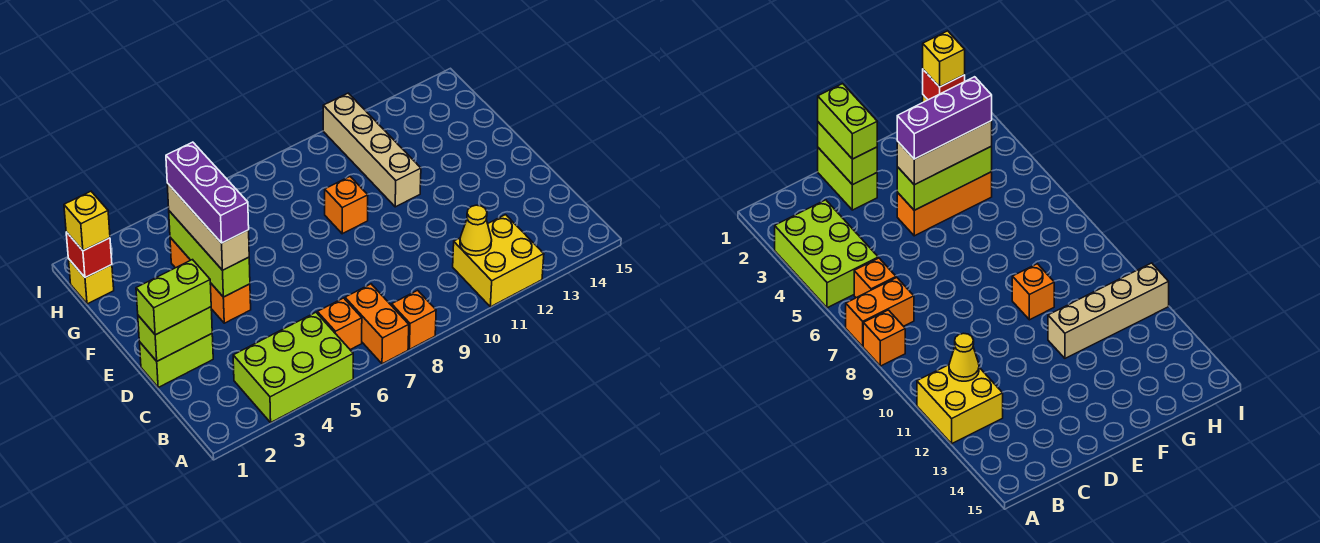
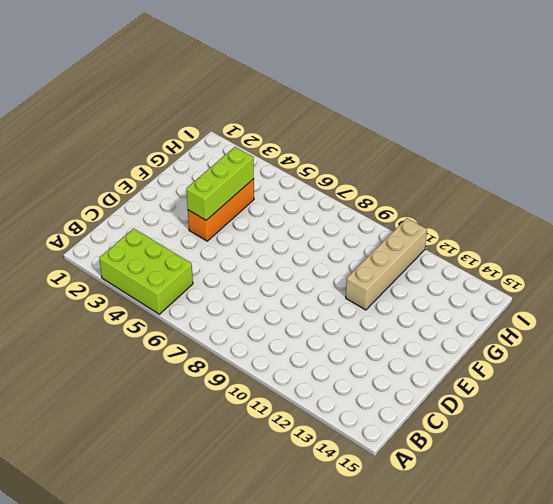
none -> orange 1x2 brick [345,284,409,364]
none -> orange 1x1 brick [392,290,436,349]
none -> yellow 2x2 brick [453,215,544,307]

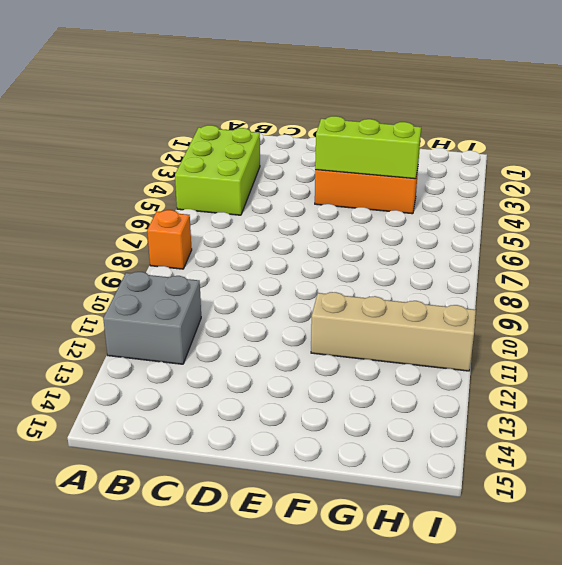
grey 2x2 brick [103,272,201,364] -> yellow 2x2 brick [453,215,544,307]
none -> orange 1x2 brick [345,284,409,364]
none -> orange 1x1 brick [317,298,362,350]
none -> lime 1x2 brick [139,334,213,387]

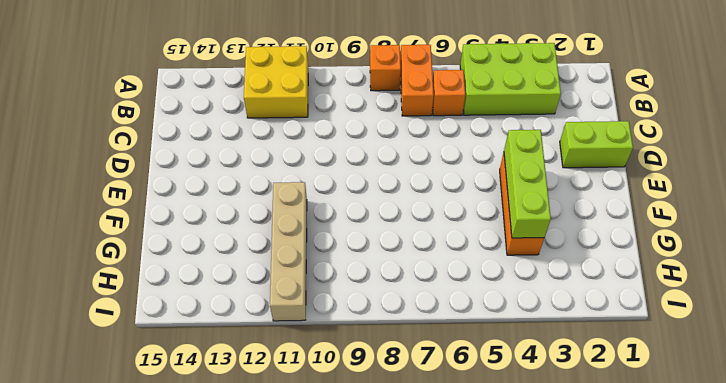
none -> orange 1x1 brick [325,177,368,234]
none -> yellow 1x1 brick [69,260,114,304]
none -> yellow 1x1 cone [460,205,492,256]

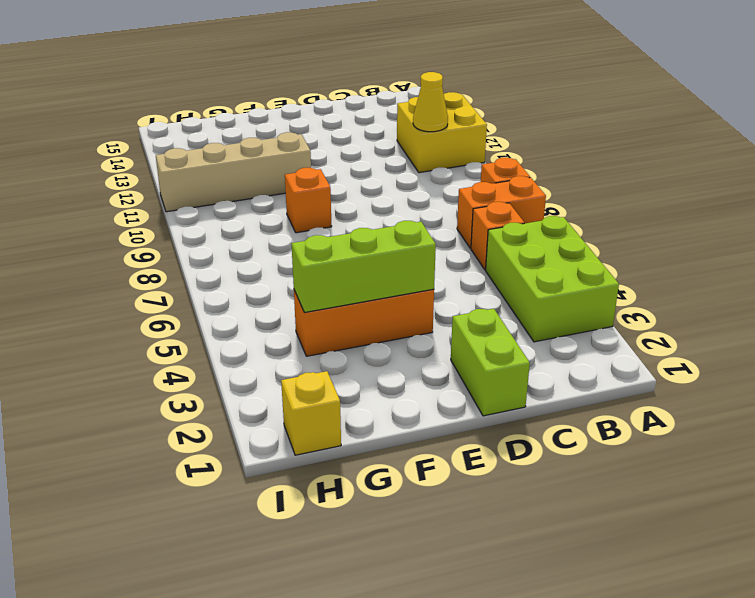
none -> lime 1x2 brick [138,307,212,361]
none -> red 1x1 brick [66,232,112,278]
none -> lime 1x2 brick [136,260,211,335]

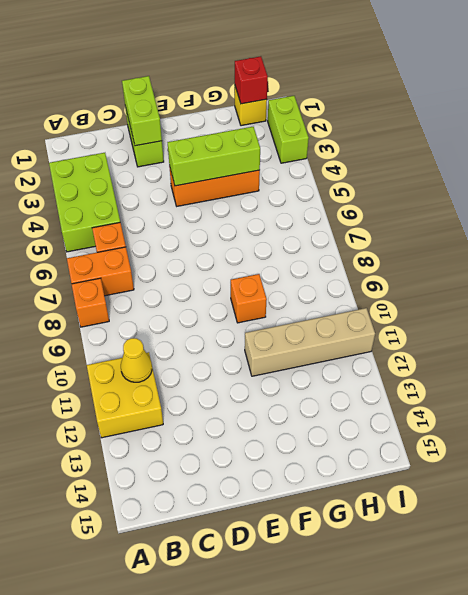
lime 1x2 brick [268,96,309,163] -> lime 1x2 brick moved to [136,260,211,335]
none -> tan 1x3 brick [167,183,249,270]
none -> yellow 1x1 brick [64,191,110,251]
none -> purple 1x3 brick [166,142,249,243]

